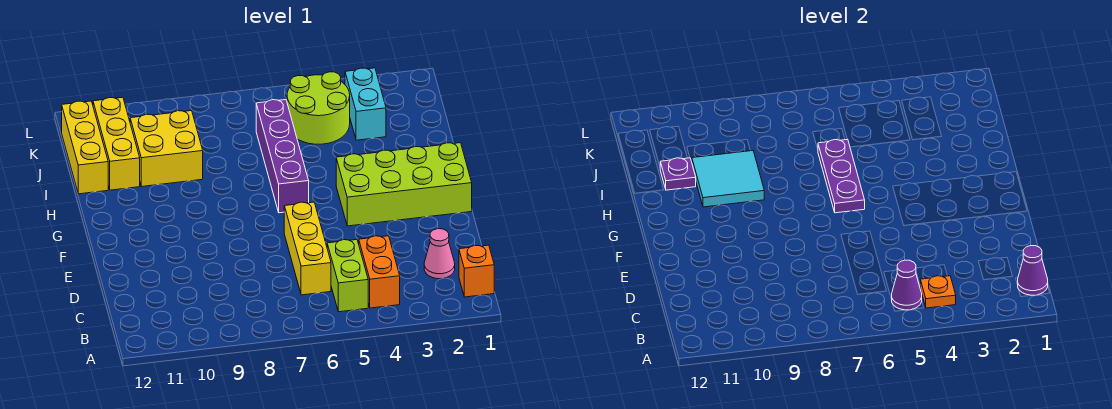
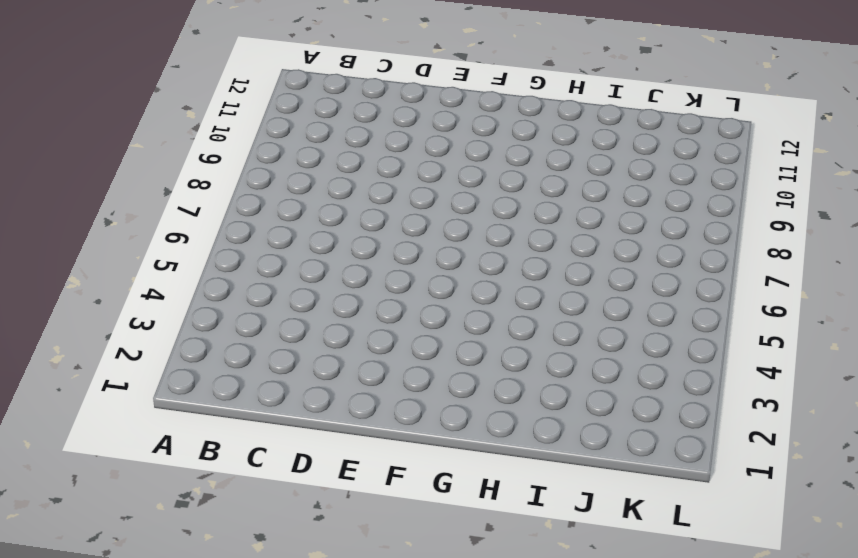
none -> orange 1x1 brick [459,245,494,297]
none -> orange 1x2 brick [359,236,400,308]
none -> lime 1x2 brick [327,240,368,312]

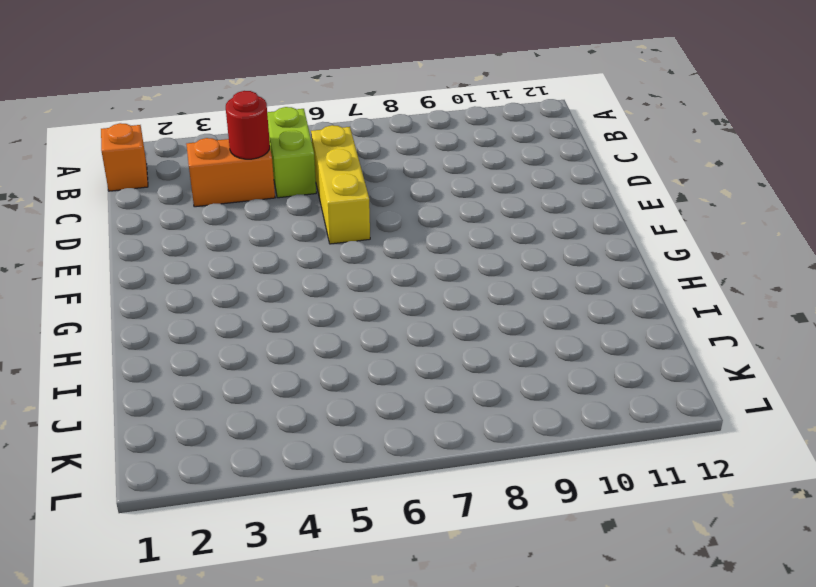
orange 1x2 brick [186,138,275,207] -> orange 1x2 brick turned to [359,236,400,308]
red 1x1 round brick [226,91,270,159] -> none
none -> pink 1x1 cone [424,229,455,279]
none -> lime 2x4 brick [336,143,472,226]
none -> purple 1x4 brick [256,100,309,213]

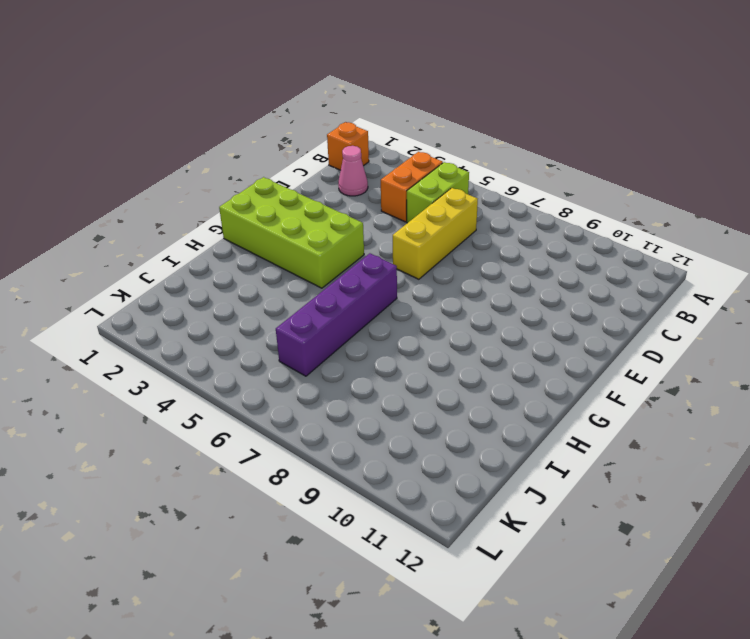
none -> yellow 2x2 brick [130,111,203,187]
none -> yellow 1x3 brick [93,97,140,190]
none -> yellow 1x3 brick [62,101,108,194]

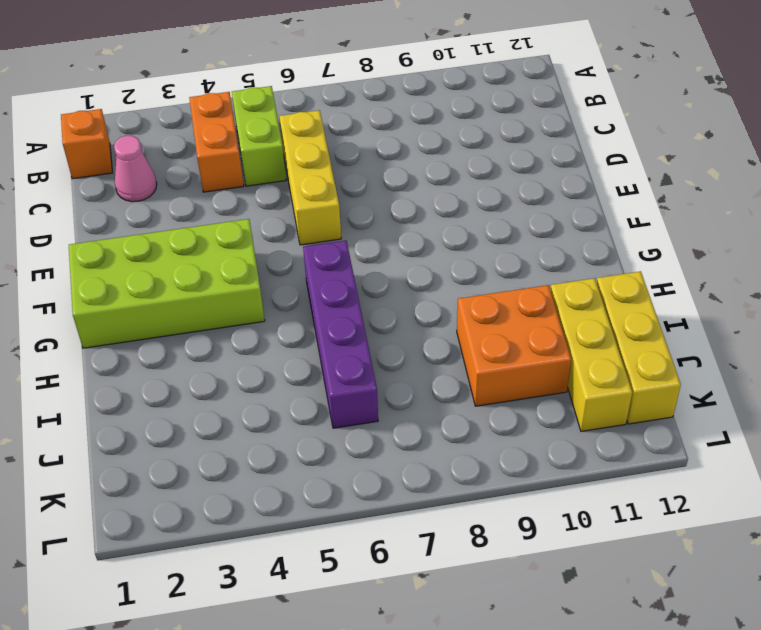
orange 2x2 brick [457,285,571,406] -> yellow 2x2 brick [130,111,203,187]
none -> cyan 1x2 brick [345,68,386,140]
none -> lime 2x2 round brick [287,72,350,144]
none -> purple 1x1 cone [1017,246,1048,295]

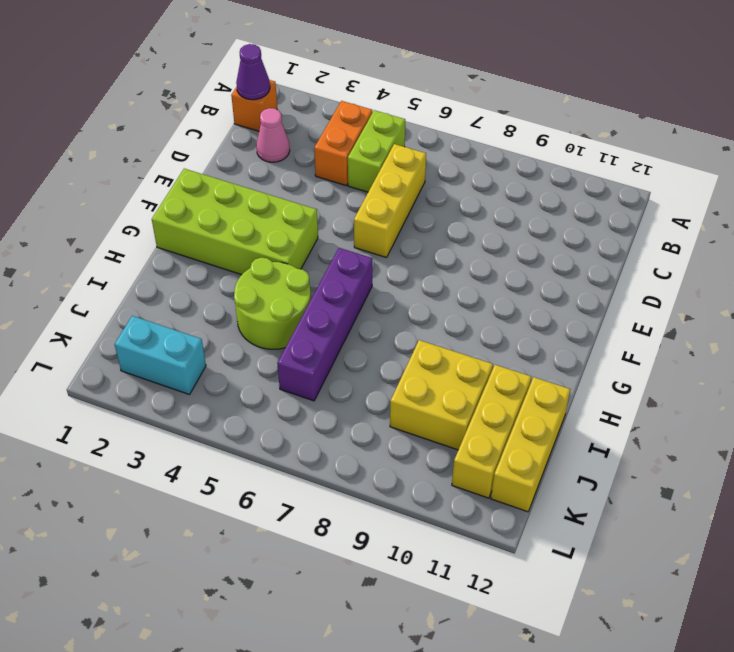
lime 2x2 round brick [234,258,311,349] -> lime 2x2 round brick moved to [287,72,350,144]
cyan 1x2 brick [115,316,206,395] -> cyan 1x2 brick turned to [345,68,386,140]
none -> orange 1x1 plate [920,276,956,308]
none -> purple 1x1 cone [892,260,922,310]
none -> purple 1x3 plate [818,139,865,213]

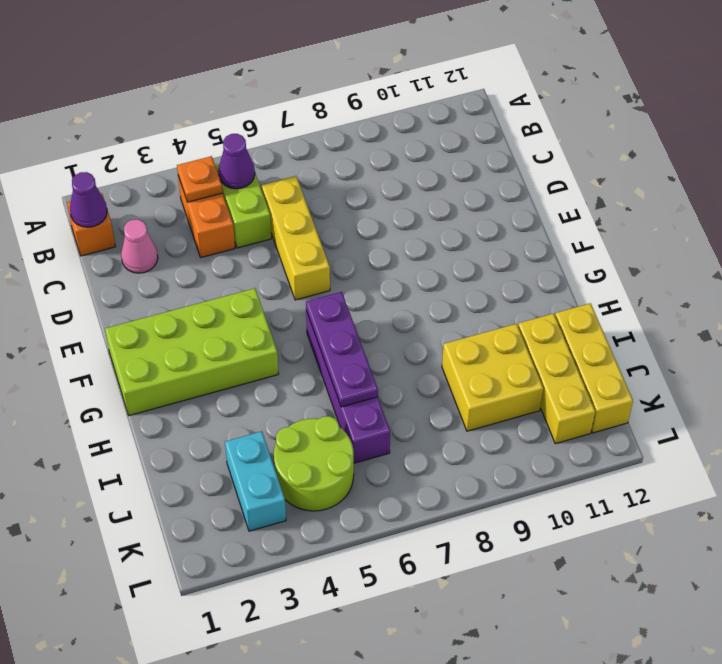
none -> cyan 2x2 tile [692,151,764,207]
none -> purple 1x1 plate [660,158,696,190]

